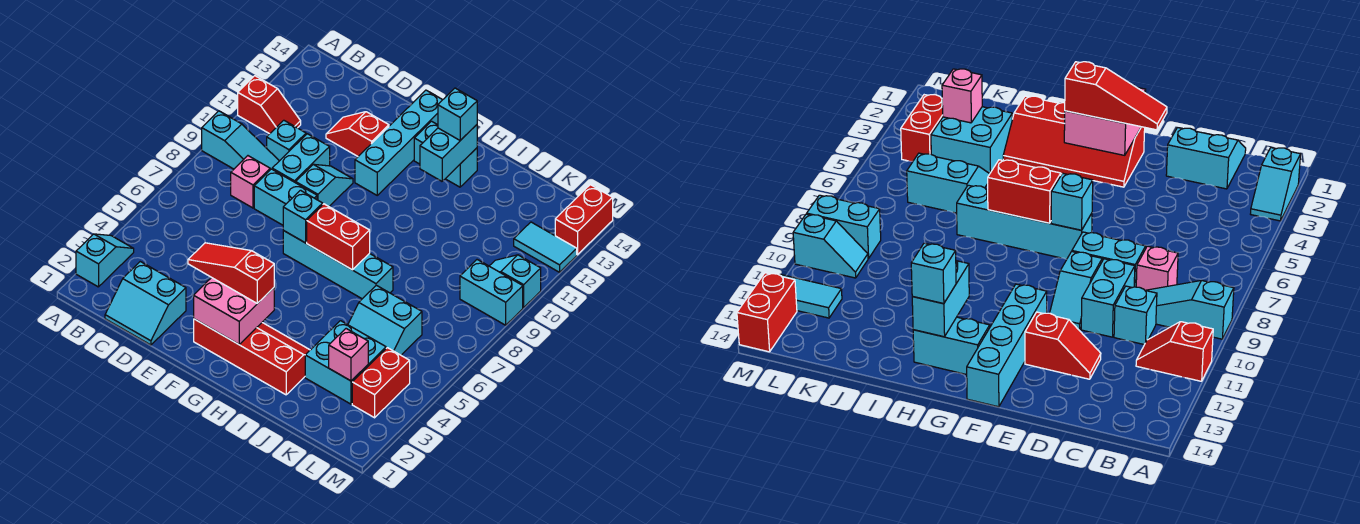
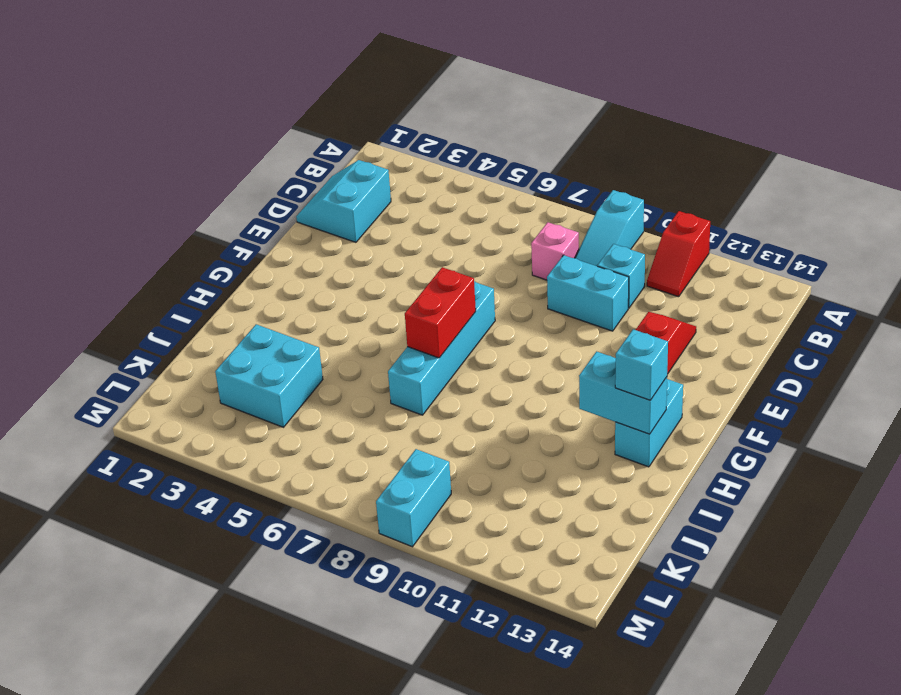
none -> cyan 1x2 slope [76,234,134,287]
none -> cyan 1x2 brick [254,169,317,225]
none -> cyan 1x2 slope [296,164,353,206]

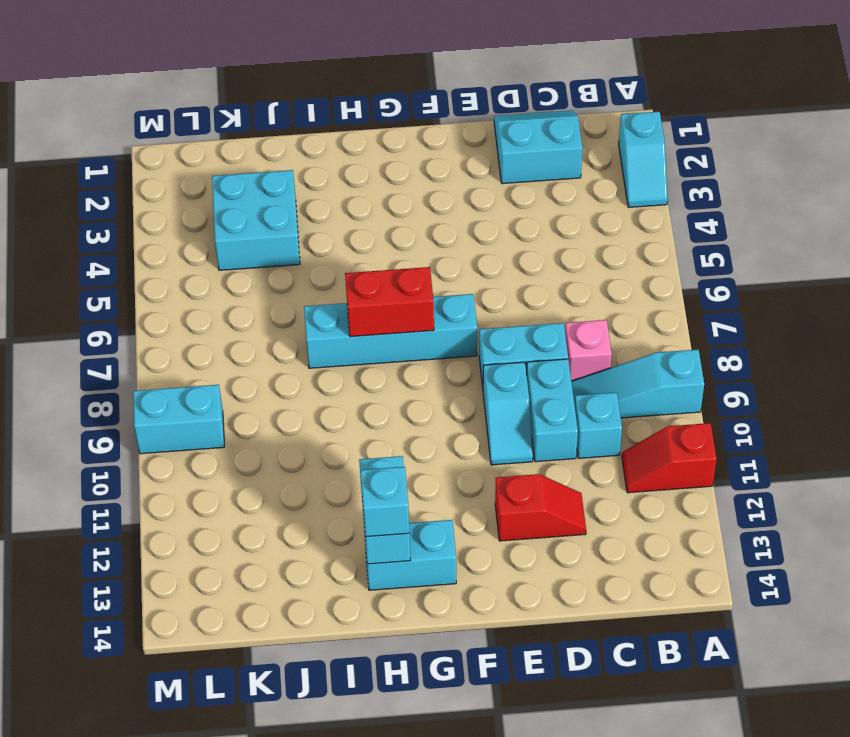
none -> red 2x4 slope [194,319,310,395]
none -> cyan 1x4 brick [355,90,442,195]
none -> cyan 2x2 slope [348,285,422,355]

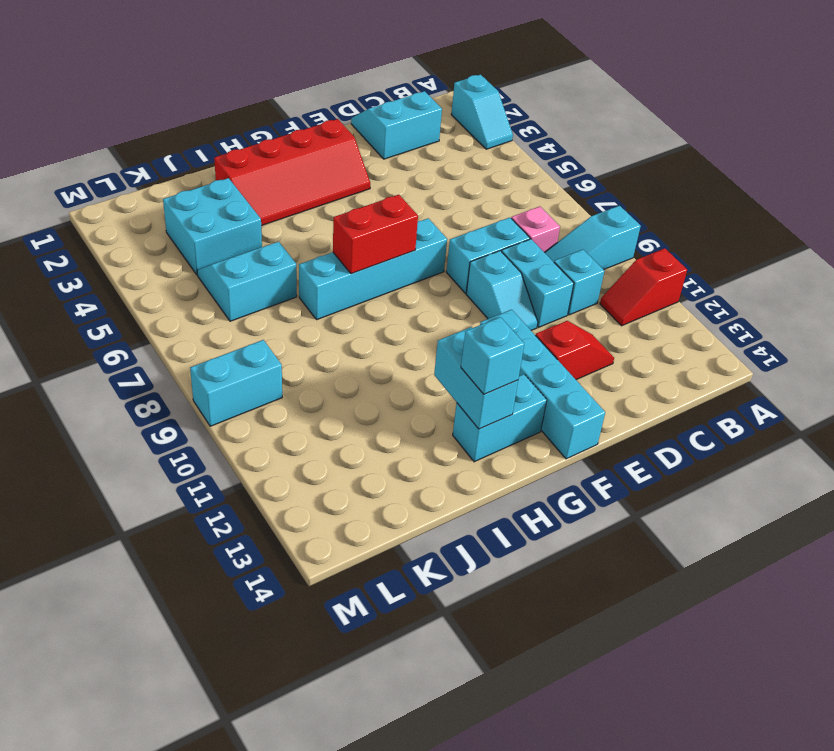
none -> red 1x2 brick [352,348,410,418]
none -> cyan 1x2 slope [490,255,541,308]
none -> cyan 1x2 tile [514,222,577,272]

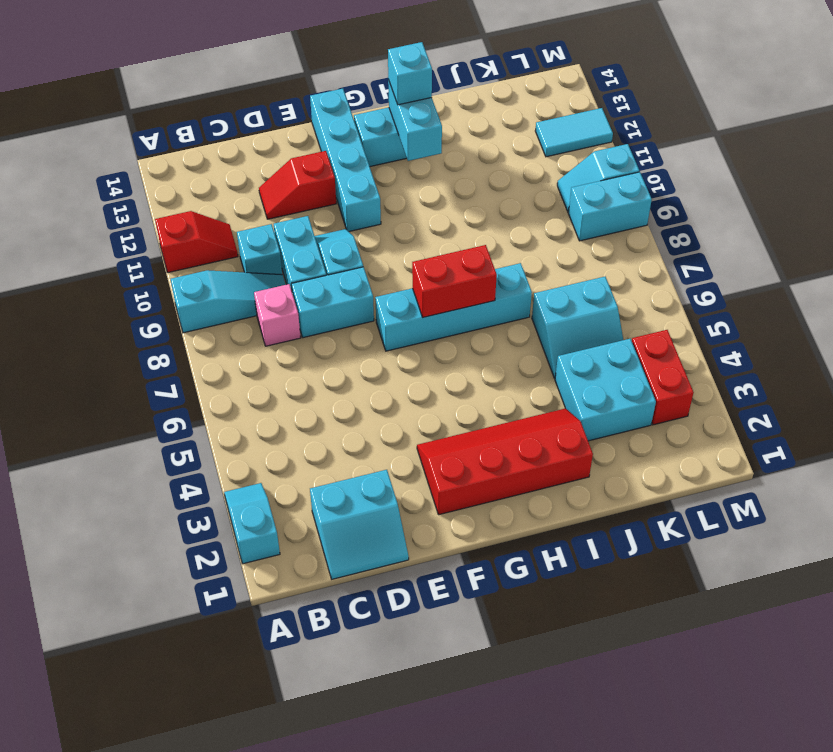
none -> red 1x2 brick [555,185,613,255]
none -> pink 2x2 brick [194,278,274,344]
none -> cyan 1x1 brick [283,190,323,243]

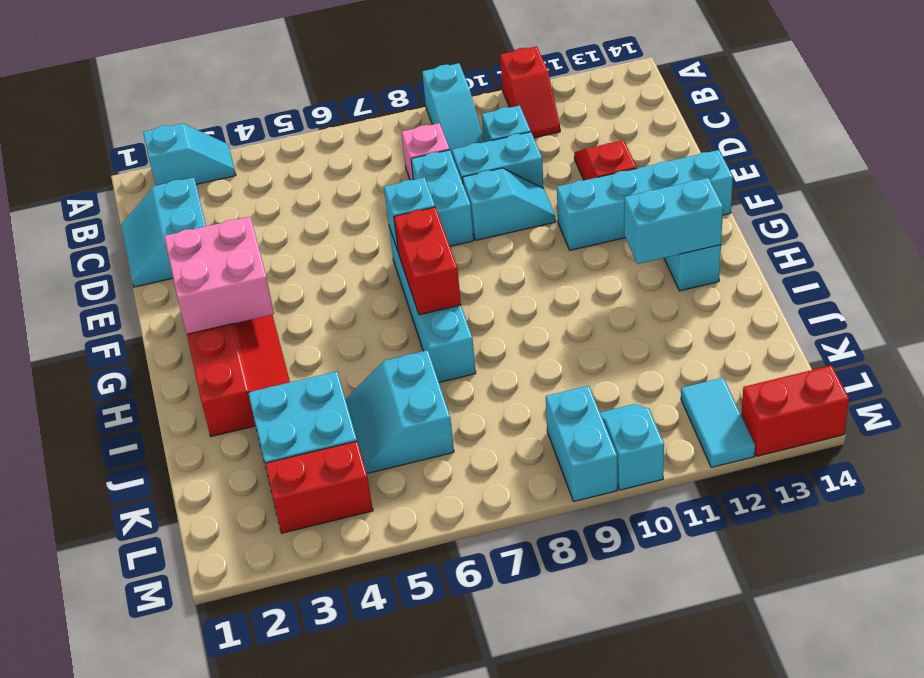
none -> pink 1x1 brick [329,329,368,381]
none -> red 1x3 slope [188,243,274,303]
none -> cyan 1x1 brick [438,88,477,140]

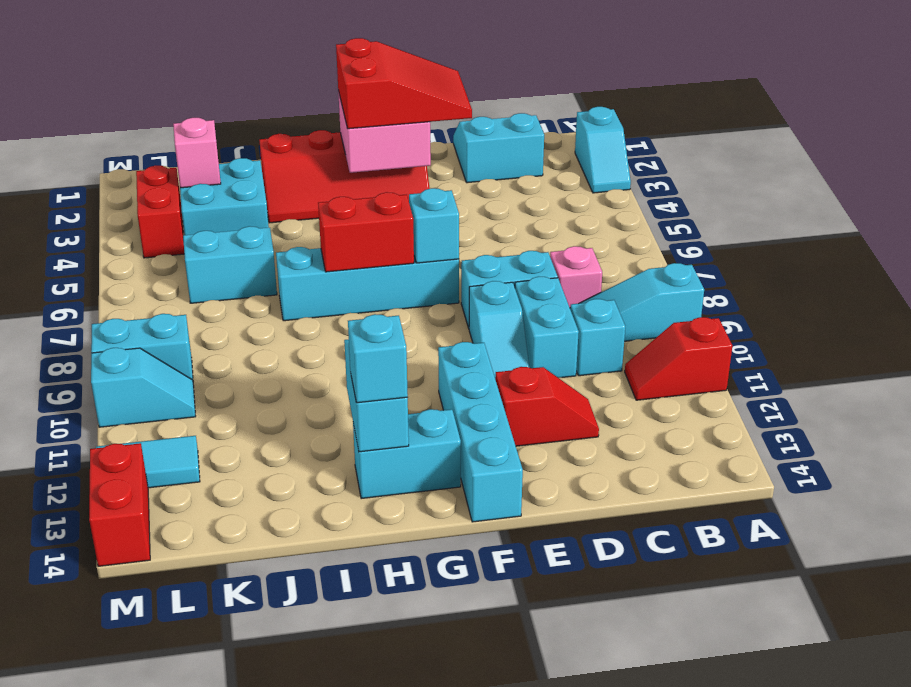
red 2x3 slope [336,38,472,129] -> red 1x3 slope [188,243,274,303]

